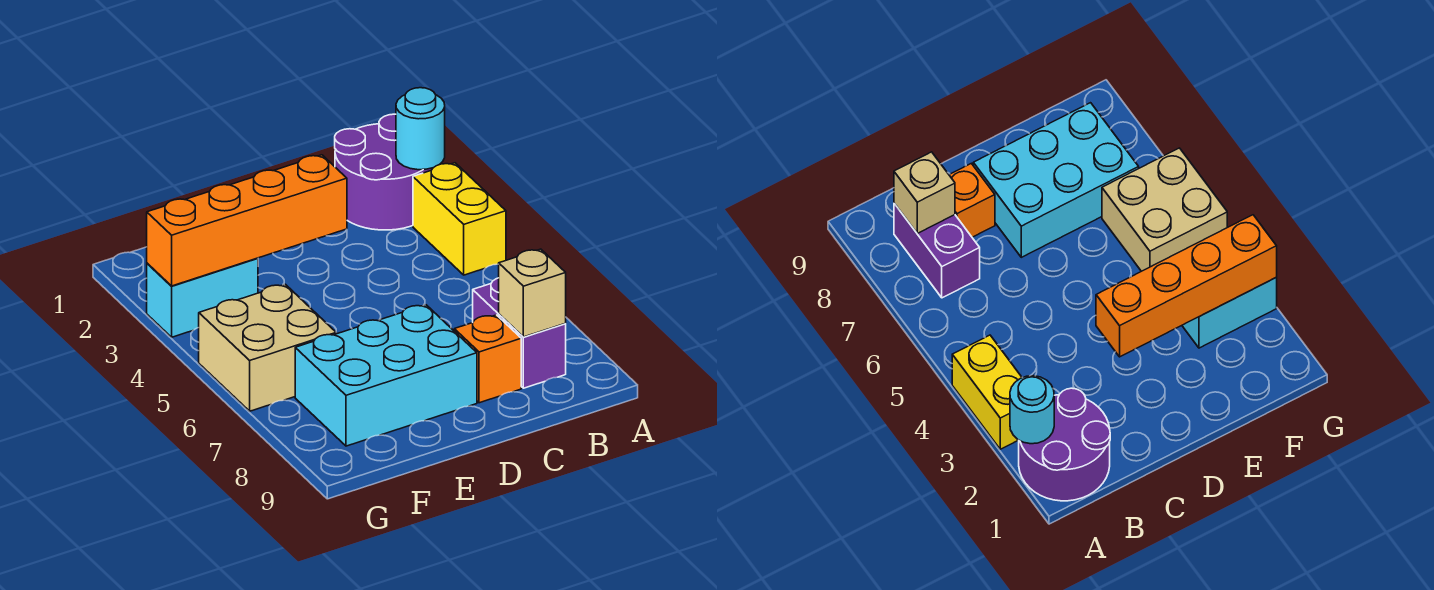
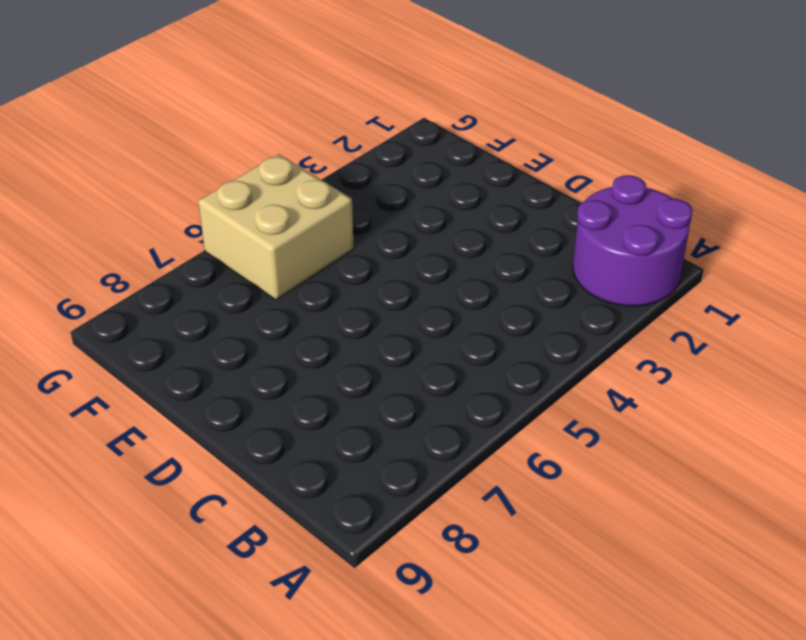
none -> yellow 1x2 brick [413,163,506,275]
none -> purple 1x2 brick [473,278,566,388]

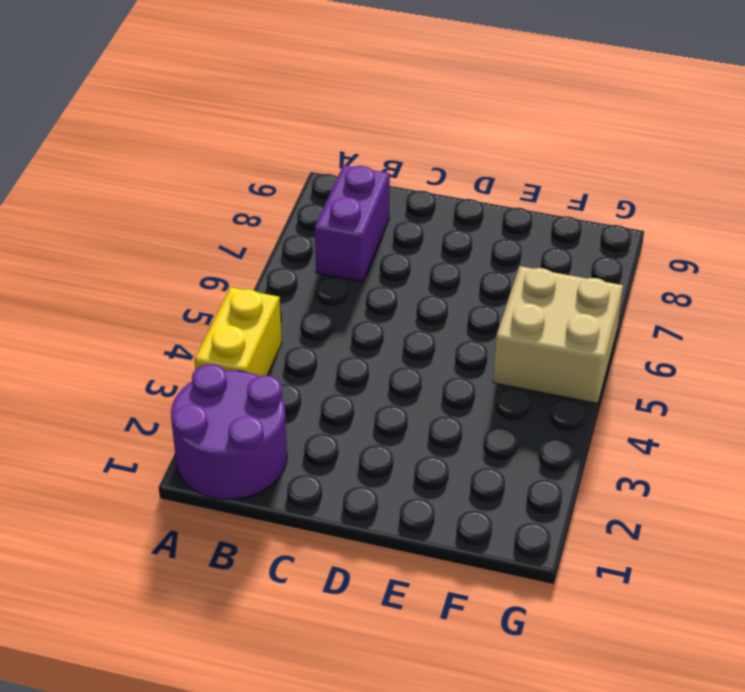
none -> orange 1x1 brick [454,315,521,403]
none -> cyan 2x3 brick [295,305,477,446]

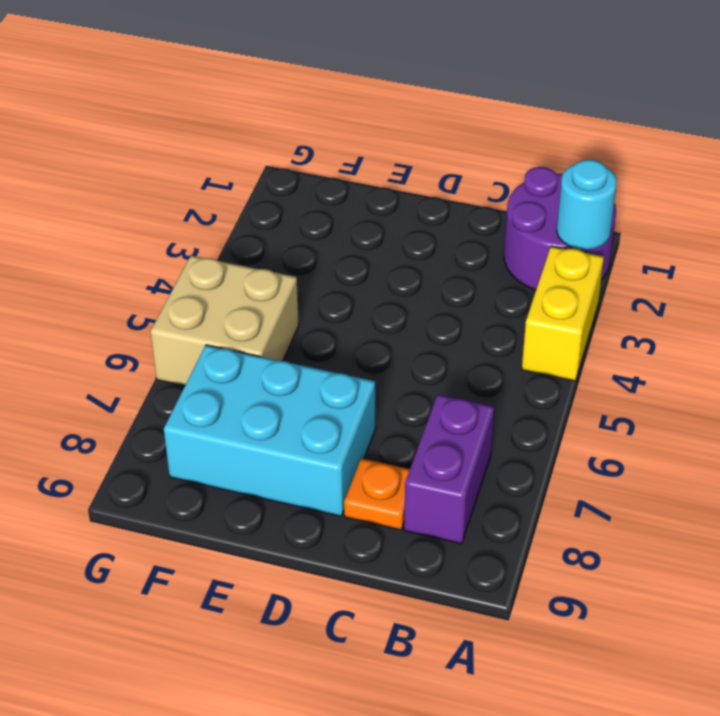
orange 1x1 plate [344,458,410,530] -> orange 1x1 brick [454,315,521,403]
none -> cyan 1x2 brick [147,258,258,337]
none -> tan 1x1 brick [499,249,566,337]

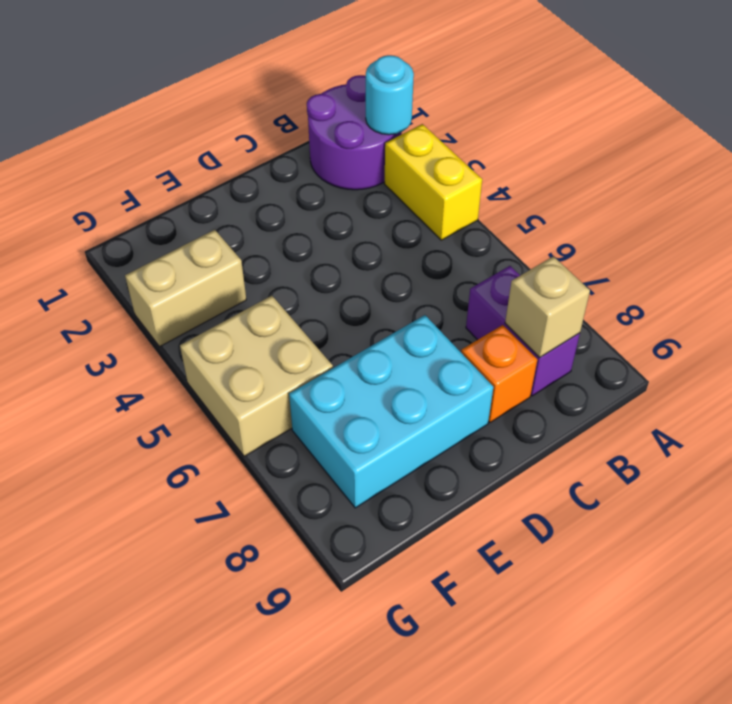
tan 1x2 brick [125,230,246,347] -> cyan 1x2 brick [147,258,258,337]
none -> orange 1x4 brick [147,155,347,286]

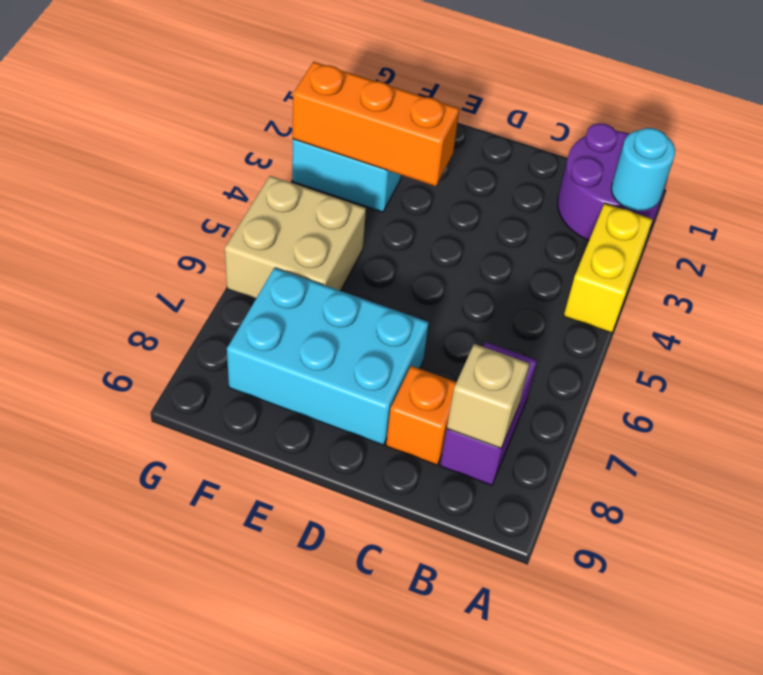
orange 1x3 brick [293,62,459,186] -> orange 1x4 brick [147,155,347,286]

